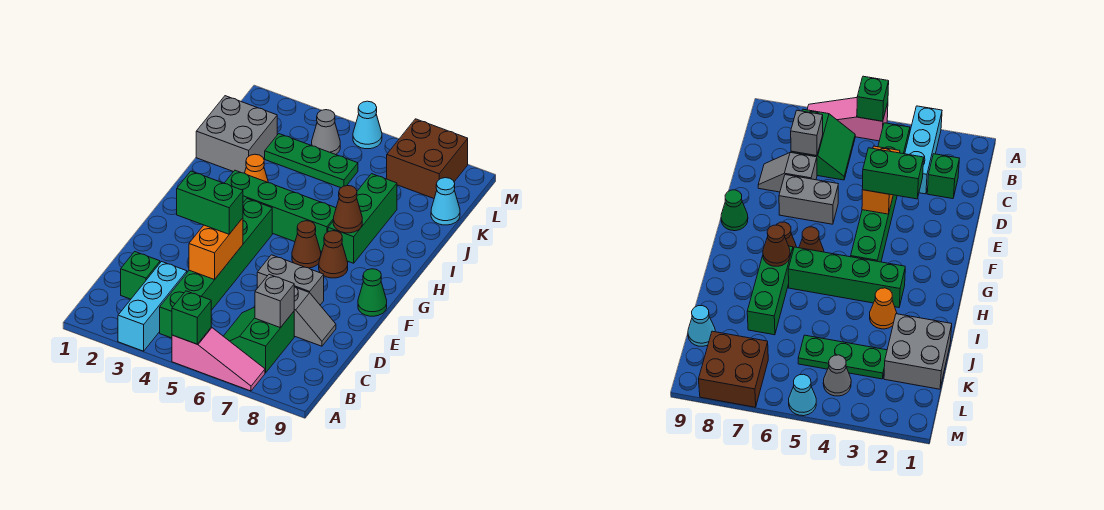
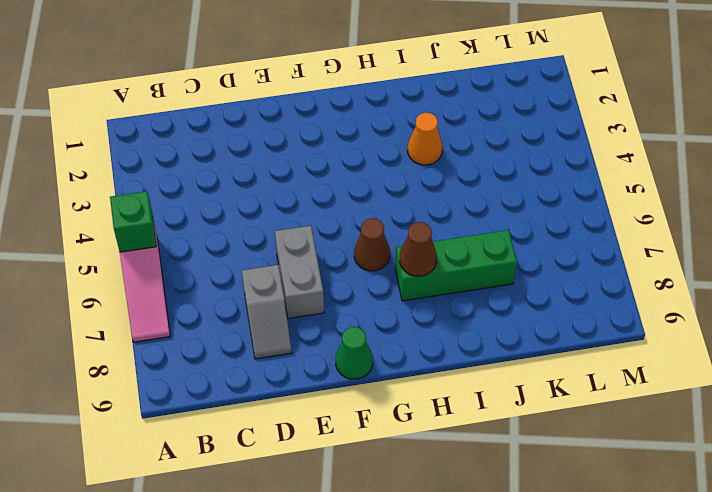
none -> cyan 1x3 brick [118,262,187,351]
none -> green 1x6 brick [160,199,272,338]
none -> green 2x2 slope [224,307,294,373]

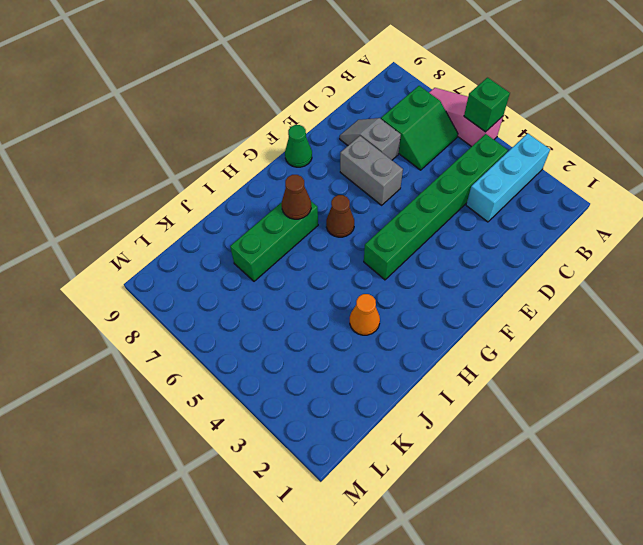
none -> green 1x1 brick [121,252,160,299]
none -> brown 1x1 cone [319,231,348,278]
none -> green 1x4 brick [224,170,336,252]

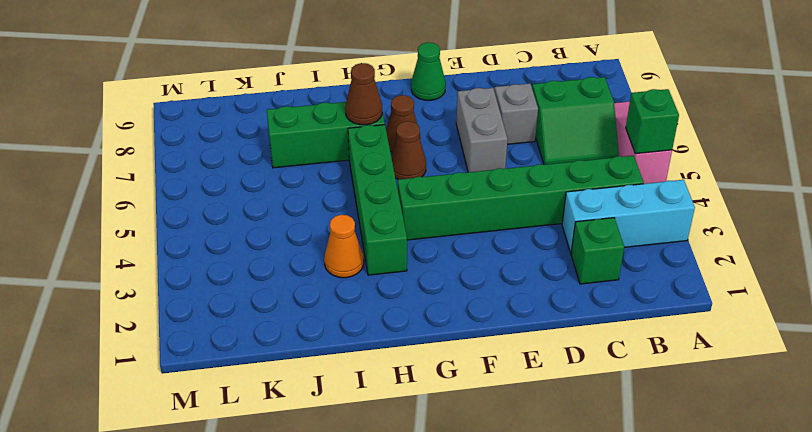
none -> grey 2x2 brick [196,96,277,173]
none -> green 1x3 plate [265,134,358,188]
none -> cyan 1x1 cone [431,178,460,225]

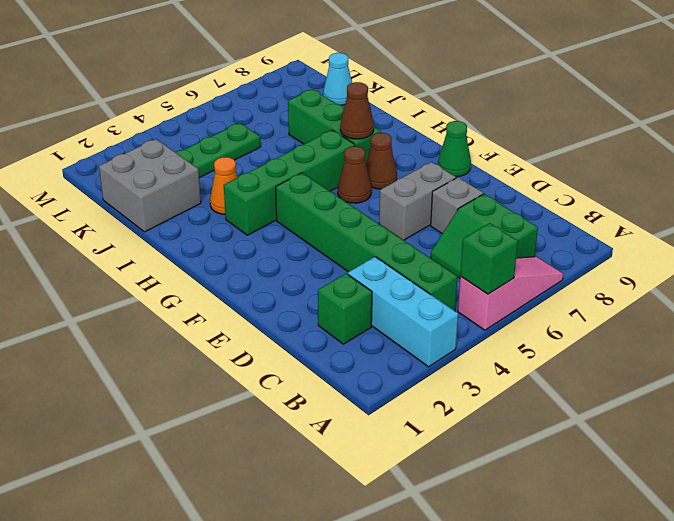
none -> grey 1x1 cone [312,110,340,155]
none -> brown 2x2 brick [387,119,468,198]
none -> cyan 1x1 cone [353,101,382,149]

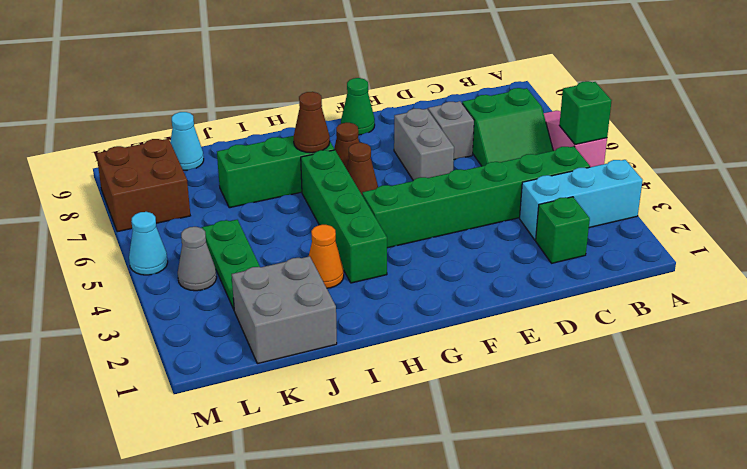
none -> grey 1x1 brick [255,274,294,328]
none -> orange 1x2 brick [189,218,243,280]
none -> green 1x2 brick [177,171,243,234]

